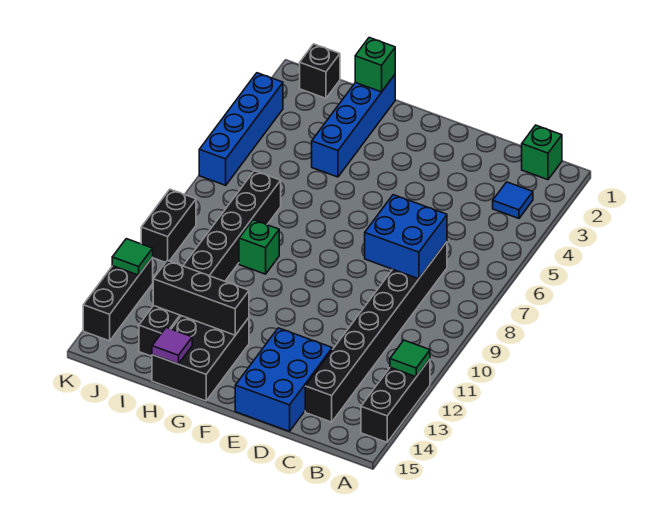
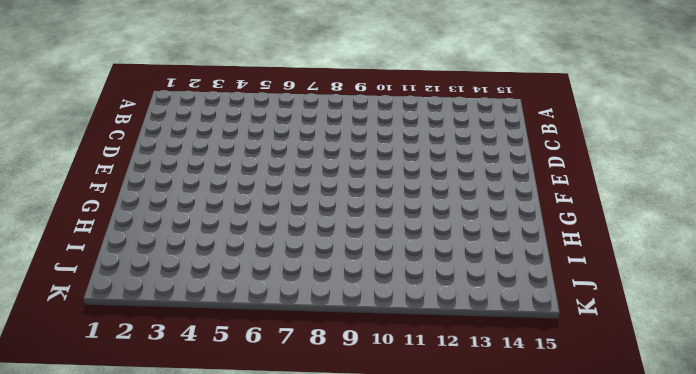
none -> black 1x3 brick [361,359,430,442]
none -> green 1x1 brick [522,125,562,180]
none -> blue 1x1 tile [493,182,533,218]

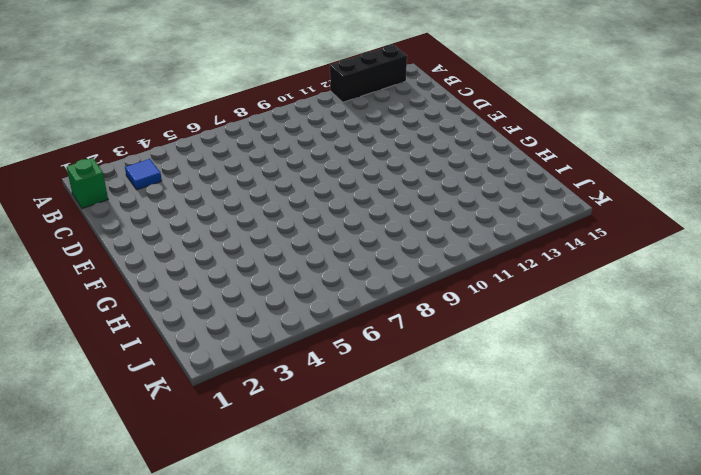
none -> black 1x8 brick [305,242,447,422]
none -> blue 2x3 brick [235,328,332,431]
none -> black 2x3 brick [152,316,249,401]

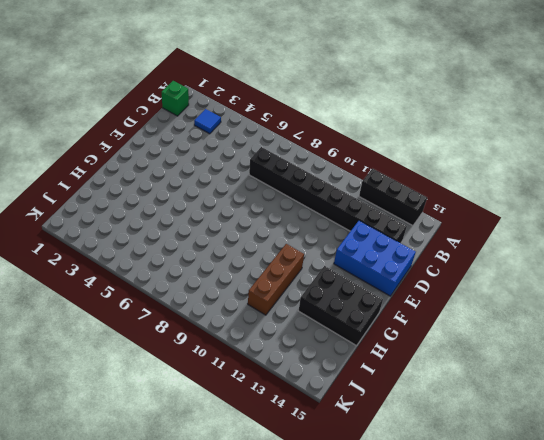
brown 1x3 brick [248,244,304,315] -> black 1x8 brick [139,171,281,356]
none -> blue 1x4 brick [312,75,395,177]
none -> green 1x1 brick [239,220,279,274]
none -> black 1x1 brick [300,44,340,98]

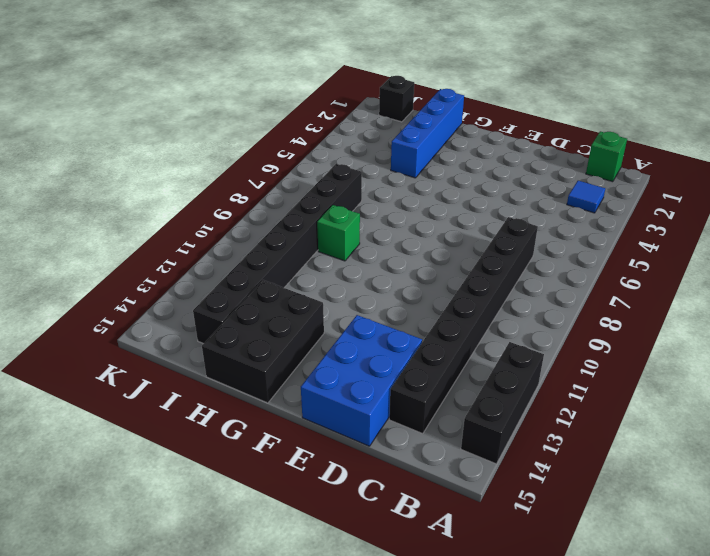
none -> blue 1x4 brick [199,73,283,185]
none -> black 1x2 brick [141,189,196,262]
none -> black 1x3 brick [83,257,153,341]

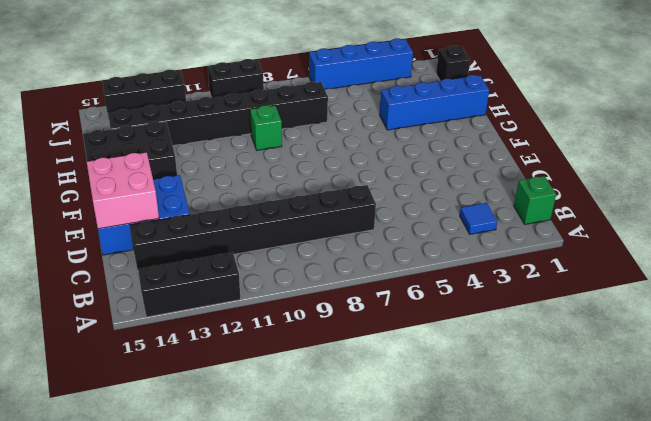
pink 2x2 brick [87,152,159,229] -> none
none -> green 1x1 tile [390,340,430,377]
none -> blue 2x2 brick [365,195,447,279]
none -> black 1x3 brick [153,260,249,335]

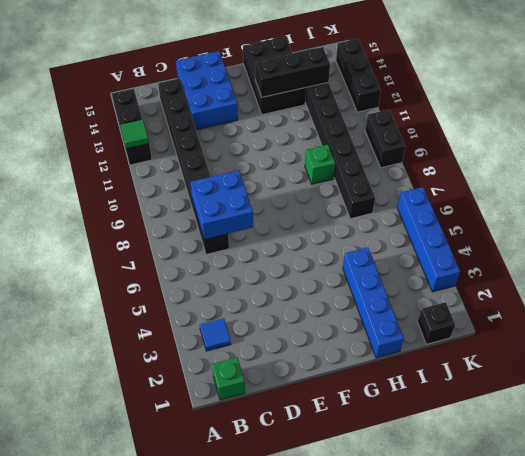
none -> green 1x1 brick [355,38,395,92]
none -> purple 1x1 tile [152,327,192,364]
none -> green 1x1 tile [112,239,153,275]

